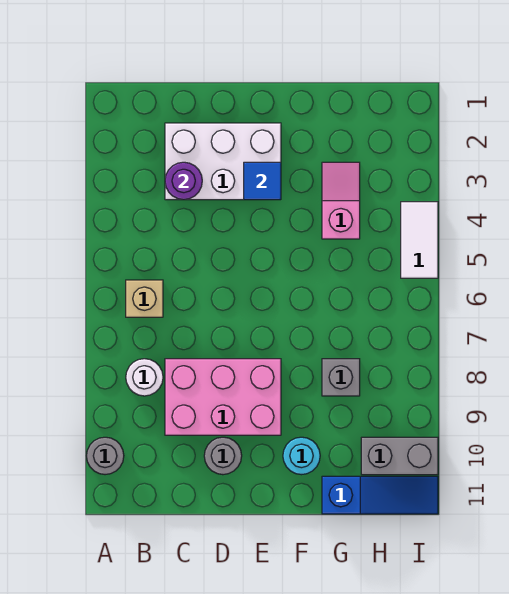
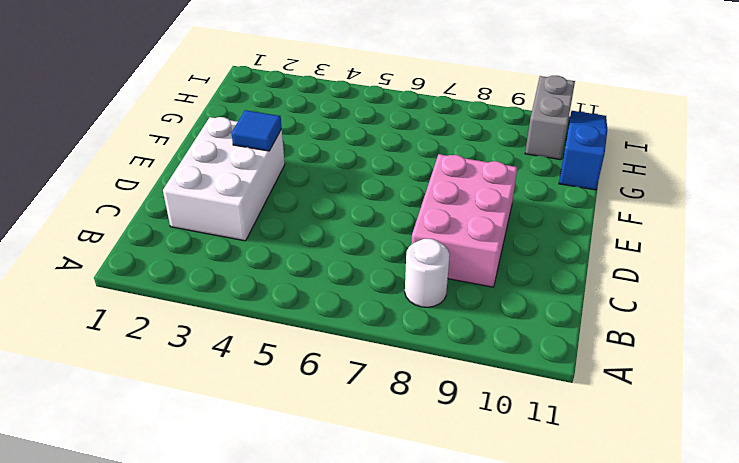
none -> grey 1x1 round brick [87,437,124,475]
none -> tan 1x1 brick [126,280,163,317]
none -> grey 1x1 round brick [204,437,242,475]

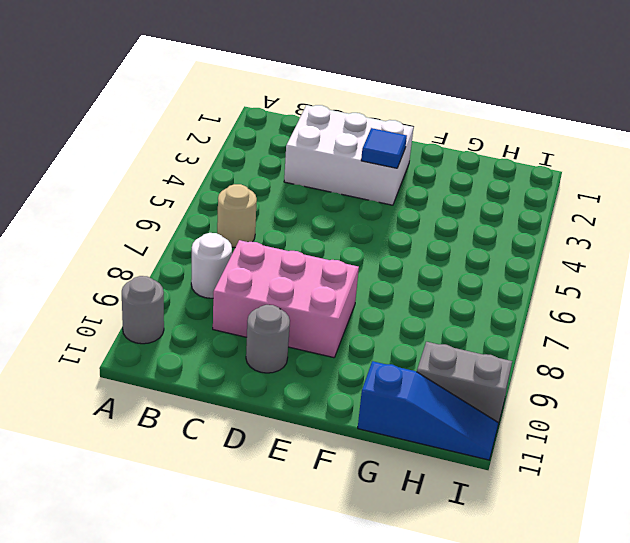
tan 1x1 round brick [217,184,257,247] -> tan 1x1 brick [126,280,163,317]
none -> cyan 1x1 round brick [283,437,320,475]
none -> pink 1x2 slope [322,162,360,239]
none -> grey 1x1 brick [322,359,360,396]

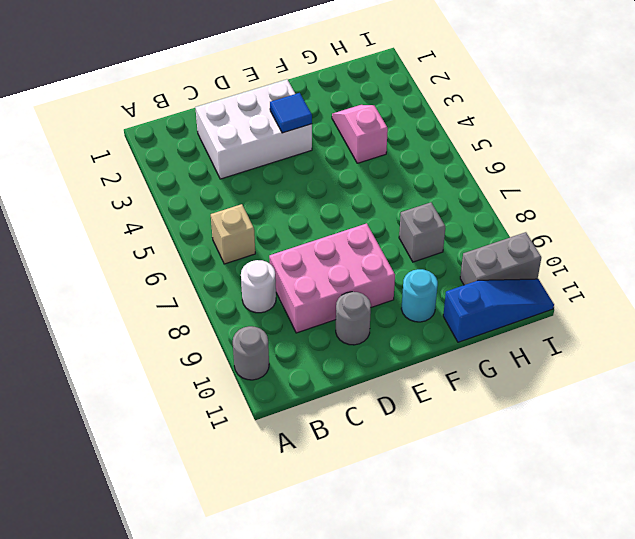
none -> white 1x2 tile [401,202,438,278]
none -> purple 1x1 round brick [165,162,202,200]

